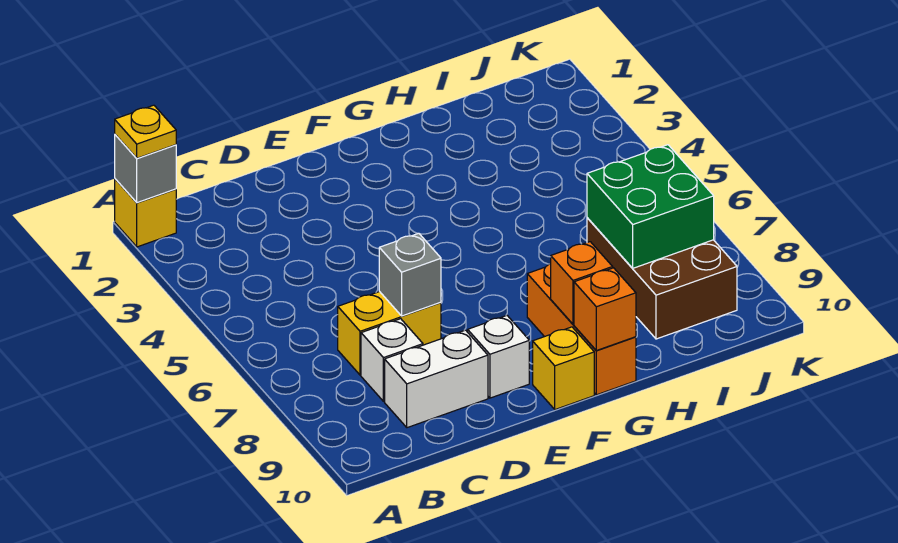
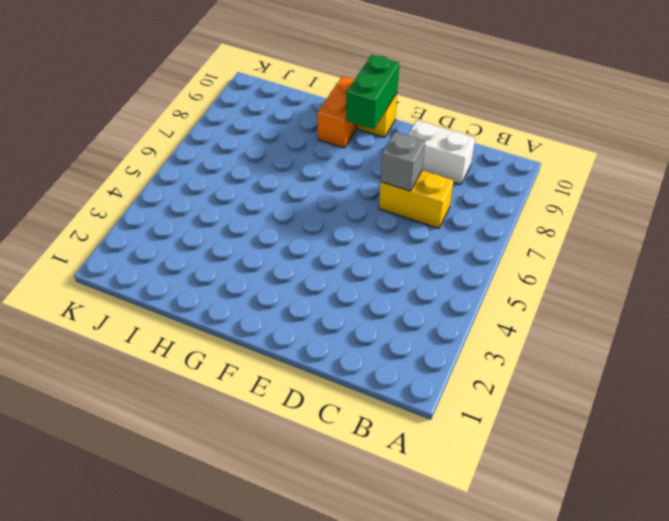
green 1x2 brick [346,55,399,129] -> none
orange 1x2 brick [317,76,358,148] -> orange 1x3 brick [527,264,636,395]
none -> yellow 1x1 brick [115,179,176,247]
none -> white 1x1 brick [361,319,423,401]
none -> white 1x1 brick [468,316,529,398]

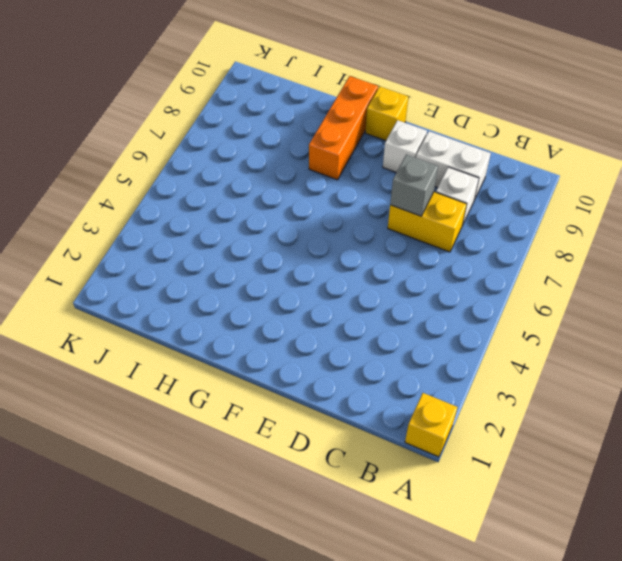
none -> brown 2x3 brick [587,218,737,339]
none -> grey 1x1 brick [115,135,176,203]
none -> orange 1x1 brick [551,242,613,324]

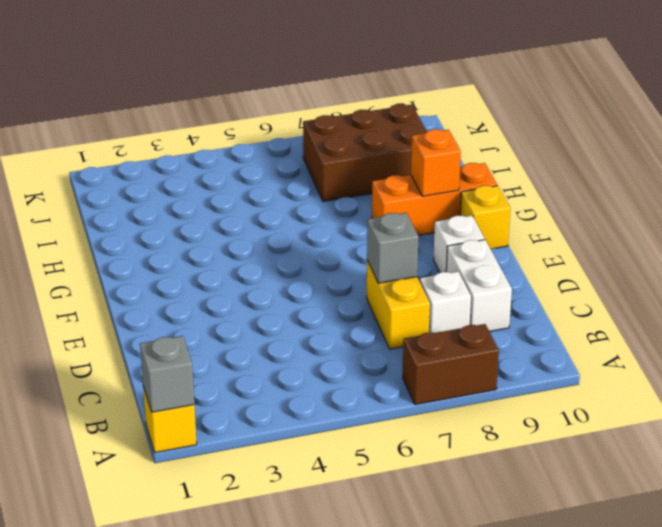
brown 1x2 brick [403,324,499,405] -> none
none -> orange 1x1 brick [574,268,636,351]
none -> green 2x2 brick [587,145,714,268]
none -> yellow 1x1 plate [115,105,176,158]

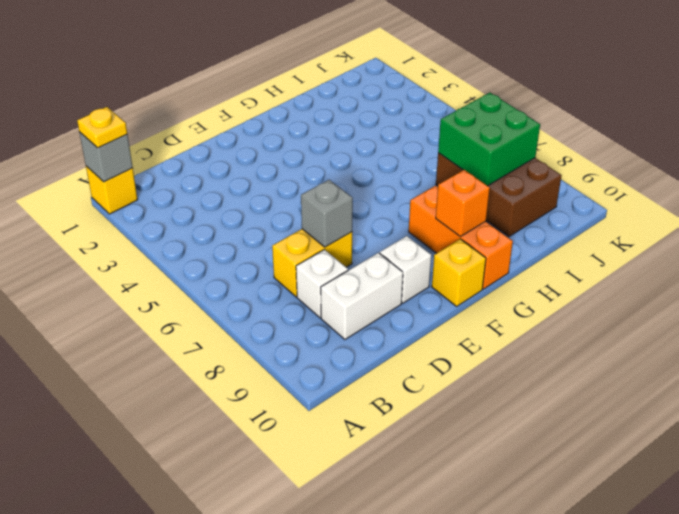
none -> orange 1x1 brick [574,268,636,351]

